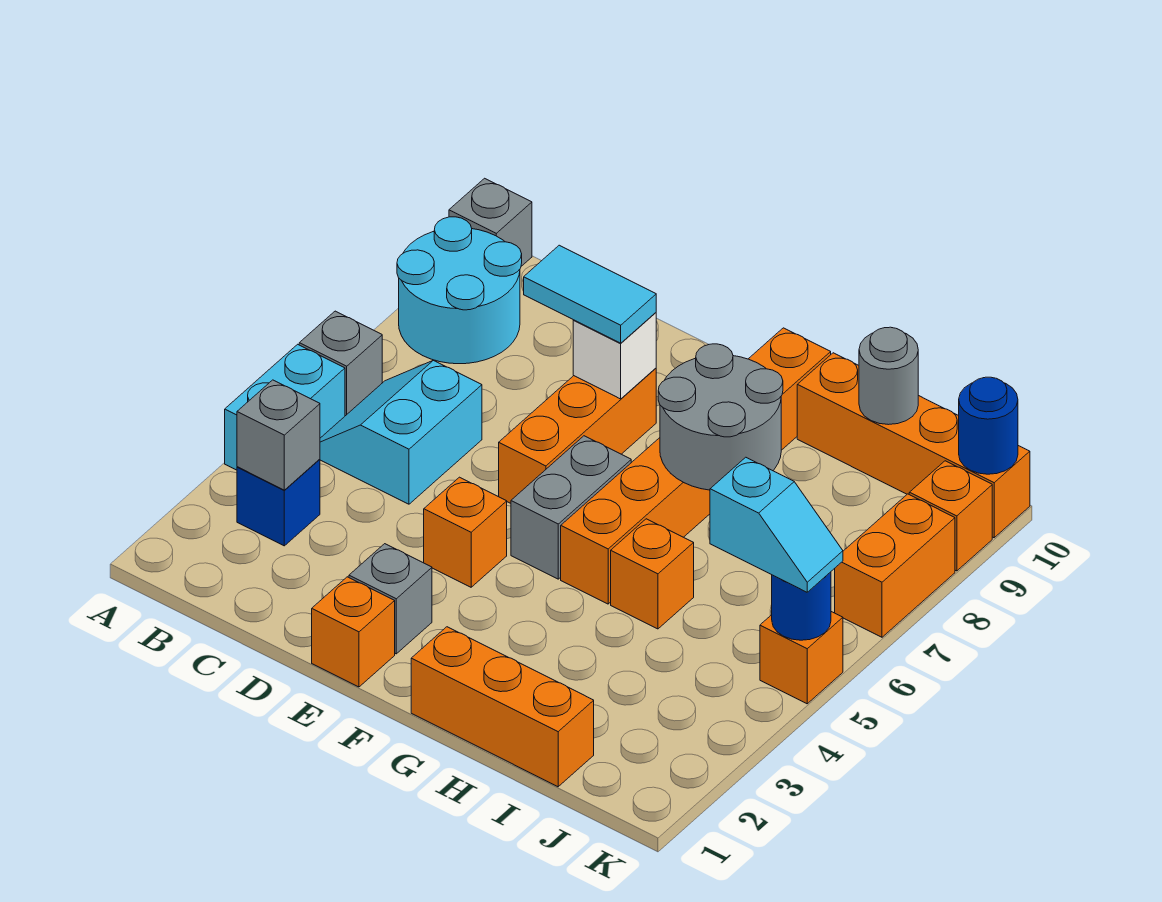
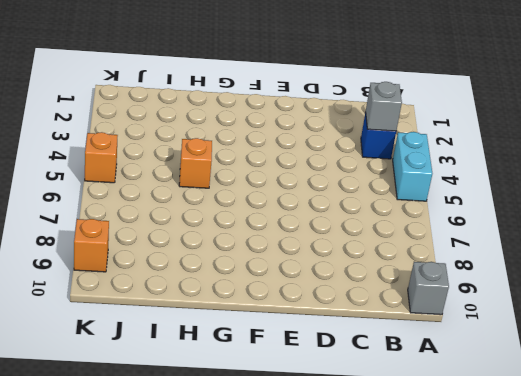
none -> grey 1x1 brick [299,311,382,416]
none -> cyan 2x2 round brick [397,217,522,364]
none -> cyan 2x2 slope [320,360,482,504]

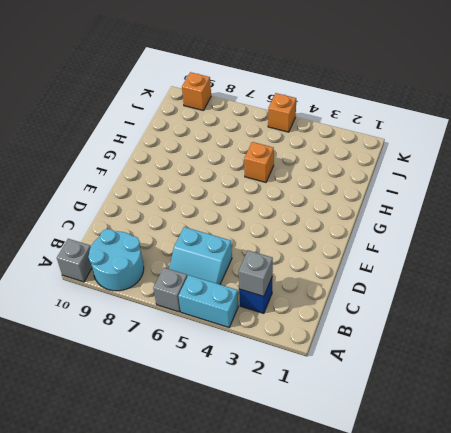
none -> orange 1x1 brick [312,577,395,687]
none -> grey 1x1 brick [349,544,432,654]
none -> orange 1x1 brick [424,477,507,587]

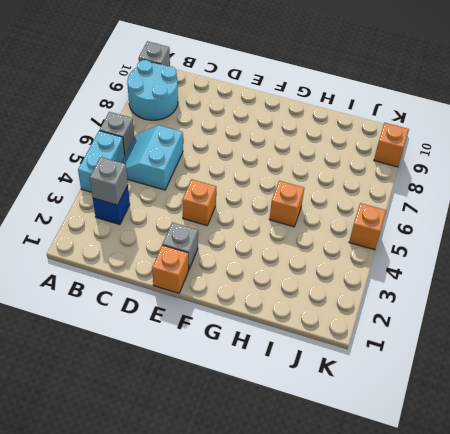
none -> orange 1x3 brick [499,368,656,503]
none -> grey 1x2 brick [511,436,631,579]
none -> orange 1x3 brick [411,627,594,787]

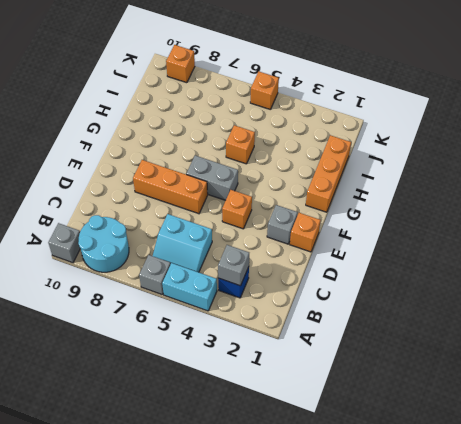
none -> orange 1x6 brick [561,328,831,604]
none -> orange 1x4 brick [797,353,1030,538]
none -> orange 1x2 brick [835,494,955,637]

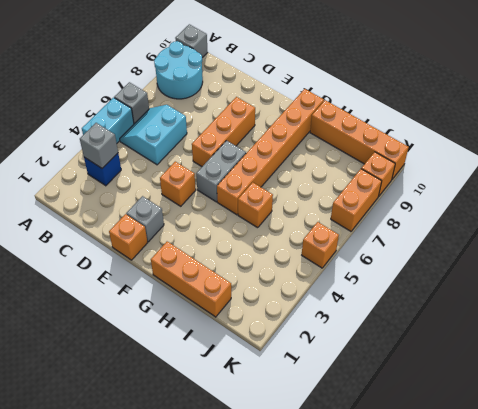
none -> white 1x1 brick [573,313,656,399]
none -> grey 2x2 round brick [658,344,783,490]
none -> grey 1x1 round brick [859,327,918,425]

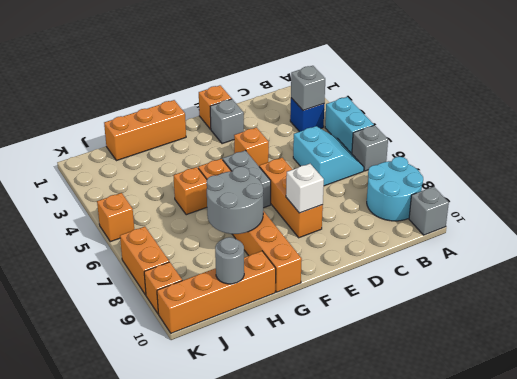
none -> blue 1x1 round brick [772,572,831,640]
none -> blue 1x1 round brick [959,377,1018,474]
none -> cyan 1x2 tile [524,245,656,343]

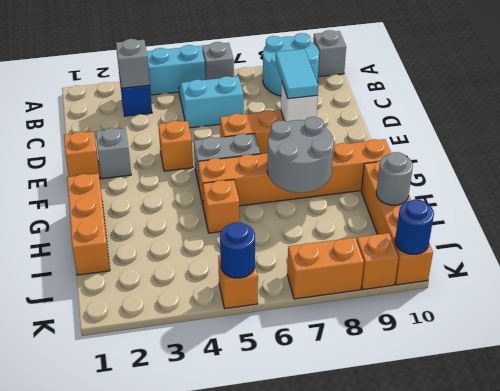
none -> cyan 1x2 slope [710,457,843,592]

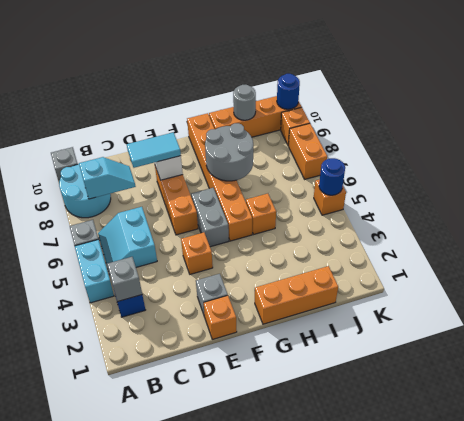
cyan 1x2 slope [79,157,136,199] -> cyan 1x2 slope moved to [710,457,843,592]

